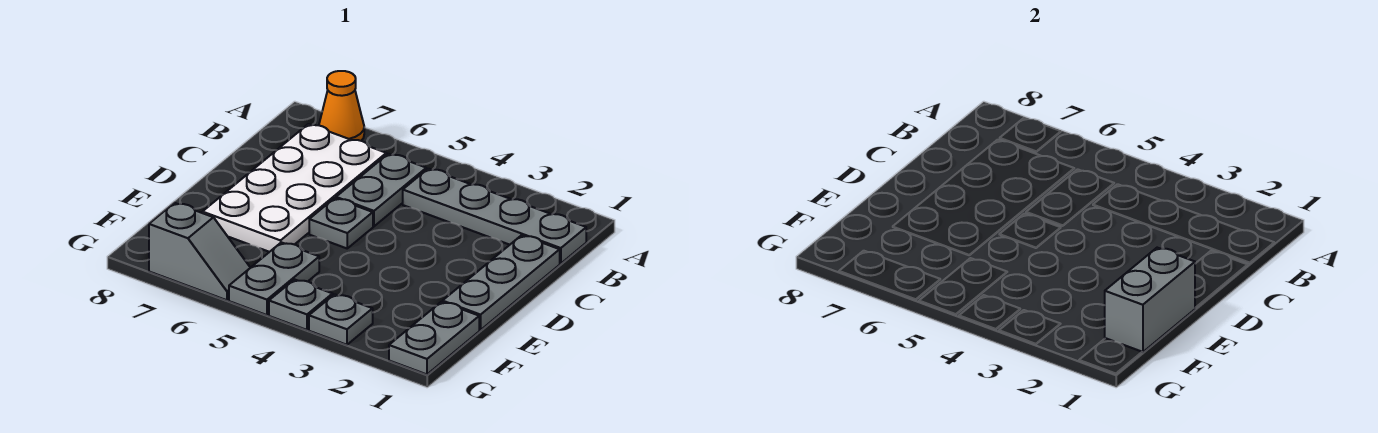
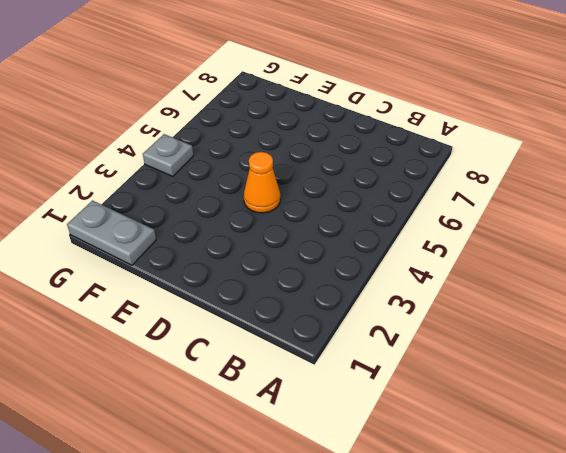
orange 1x1 cone [244,152,280,213] -> orange 1x1 cone moved to [319,71,364,141]
none -> grey 1x4 plate [403,169,586,264]
none -> grey 1x2 plate [336,154,426,226]
none -> white 2x4 plate [202,124,386,252]

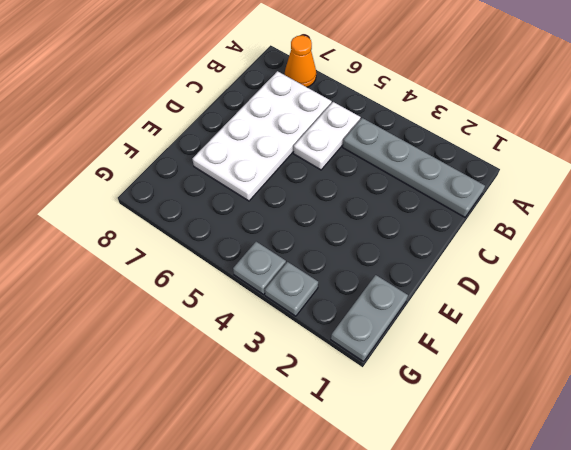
white 1x2 plate [294,102,361,170] -> grey 1x2 plate [336,154,426,226]
none -> grey 1x3 plate [443,235,560,330]
none -> grey 1x1 plate [309,198,373,248]
none -> grey 1x2 plate [229,242,319,315]

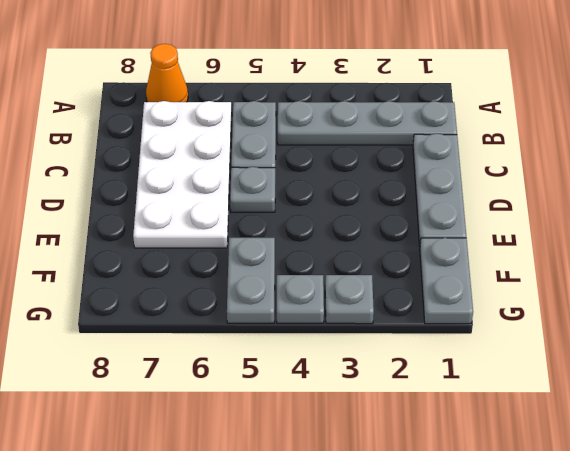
none -> grey 1x2 slope [149,203,250,300]
none -> grey 1x2 brick [1105,248,1195,352]

